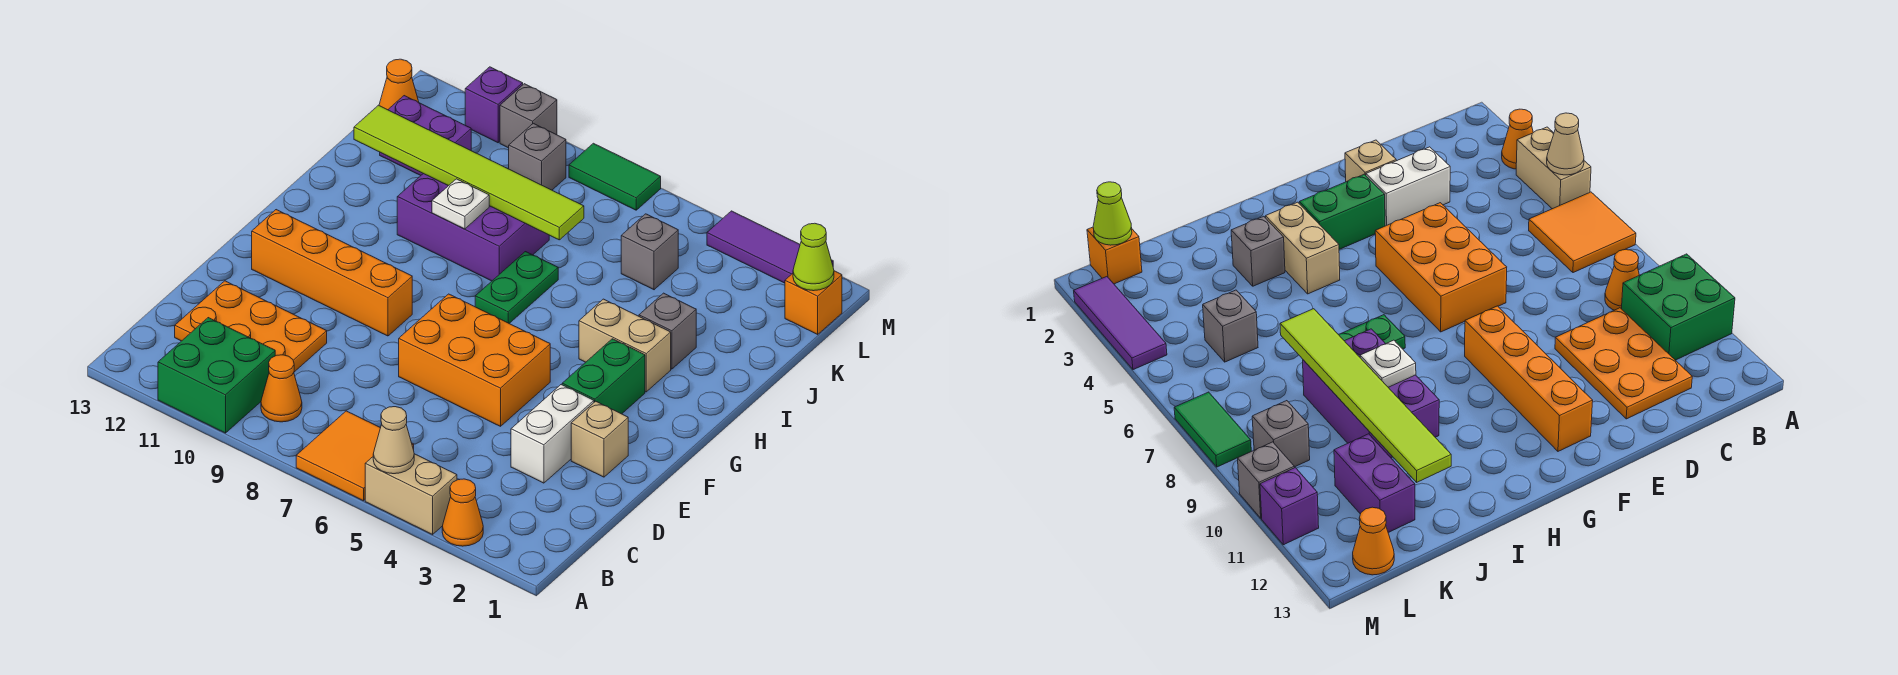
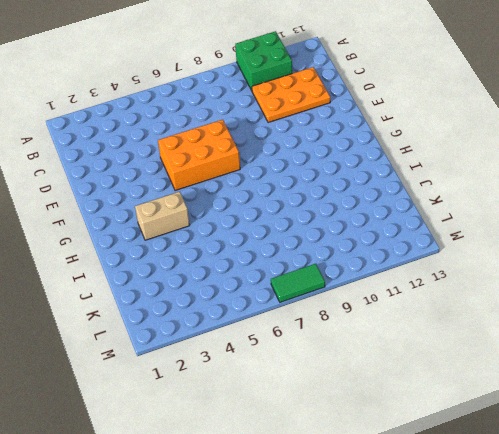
none -> orange 1x1 cone [442,479,483,546]
none -> tan 1x2 brick [365,454,457,534]
none -> orange 2x2 tile [296,411,414,501]

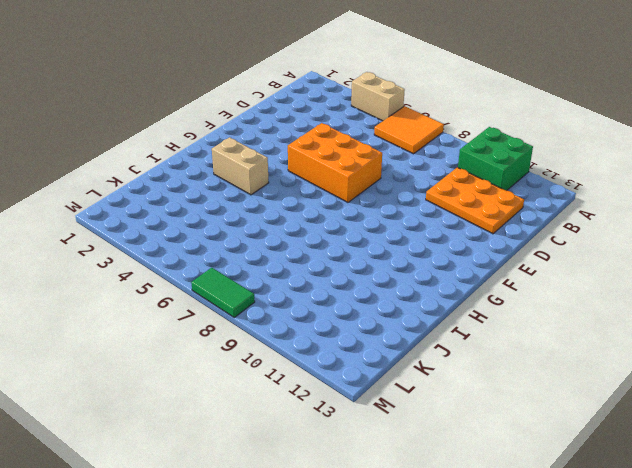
none -> orange 1x1 cone [442,479,483,546]
none -> orange 1x1 cone [261,355,302,422]
none -> white 1x2 brick [511,385,594,483]

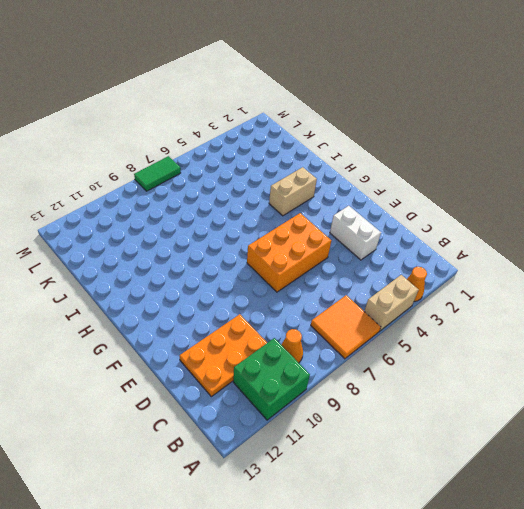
none -> tan 1x1 brick [571,401,628,477]
none -> green 1x2 brick [562,339,645,414]
none -> orange 1x4 brick [252,210,412,336]

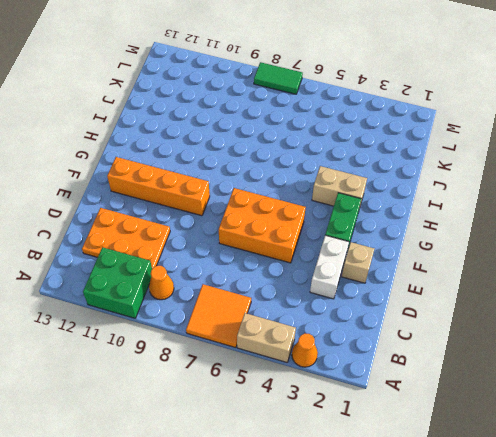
none -> green 1x2 plate [475,252,558,323]
none -> grey 1x1 brick [639,293,696,369]
none -> purple 2x3 brick [397,174,549,281]

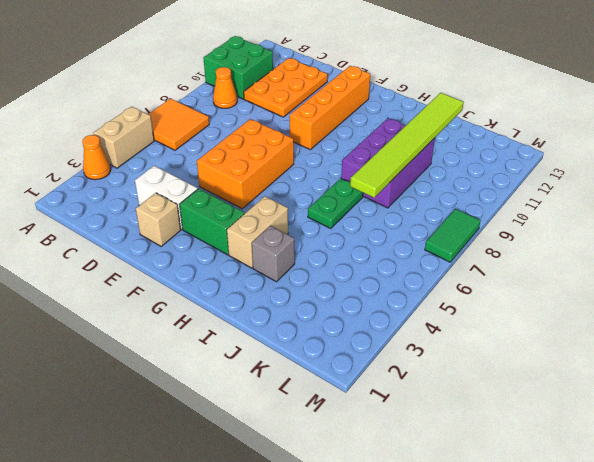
green 1x2 plate [308,178,363,229] -> green 1x2 plate turned to [475,252,558,323]
none -> grey 1x1 brick [621,214,678,290]
none -> purple 1x2 brick [380,96,471,175]
none -> orange 1x1 brick [785,271,842,334]

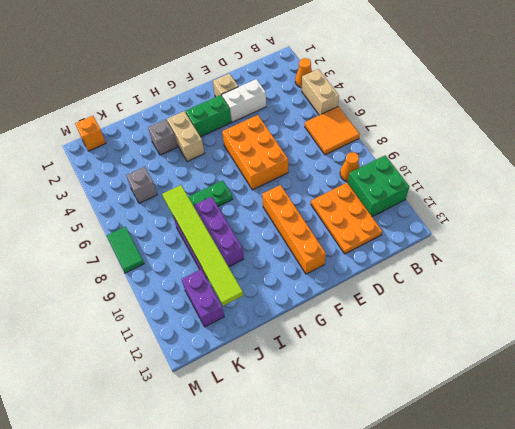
none -> grey 1x1 brick [509,123,566,190]
none -> orange 1x1 cone [379,59,419,110]
none -> purple 1x3 tile [707,211,833,283]

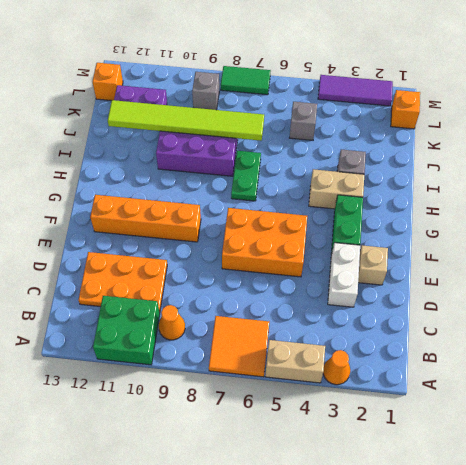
orange 1x1 brick [92,63,123,101] -> orange 1x1 cone [379,59,419,110]
none -> grey 1x1 brick [500,84,557,148]
none -> purple 1x1 brick [465,67,523,143]
none -> tan 1x1 cone [373,407,414,474]

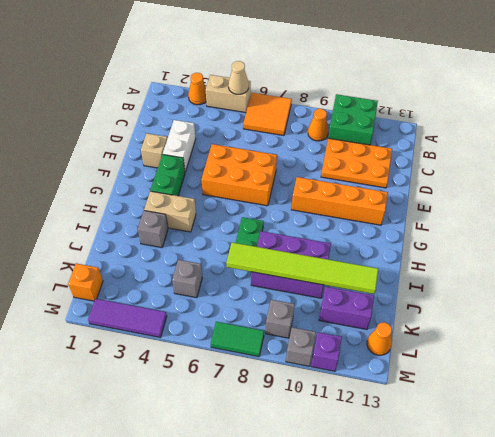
none -> white 1x1 plate [432,179,489,229]
none -> lime 1x1 cone [793,223,834,291]

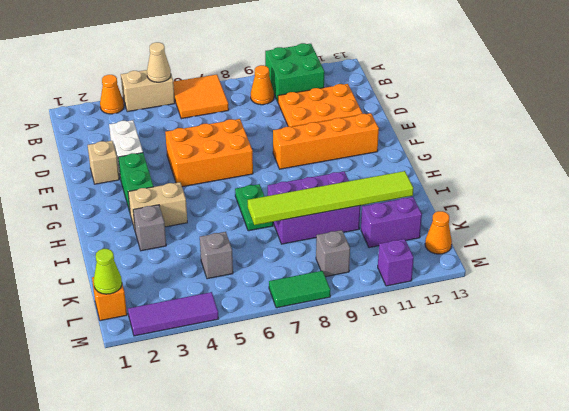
none -> grey 1x1 brick [500,84,557,148]
none -> white 1x1 plate [432,179,489,229]

